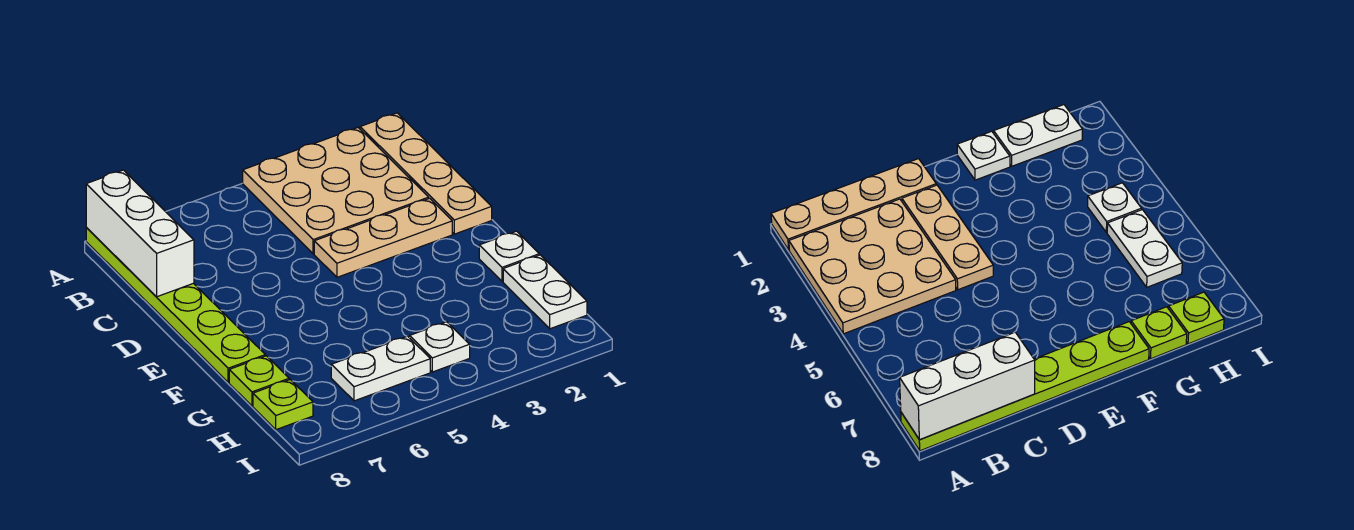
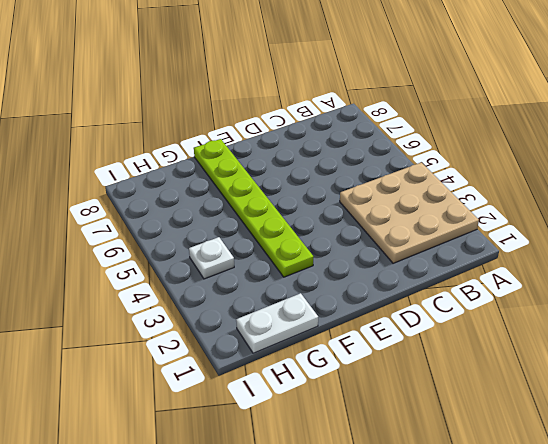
lime 1x6 plate [194,139,314,277] -> lime 1x6 plate turned to [86,228,265,382]
none -> tan 1x4 plate [360,113,492,234]
none -> tan 1x3 plate [314,198,452,277]

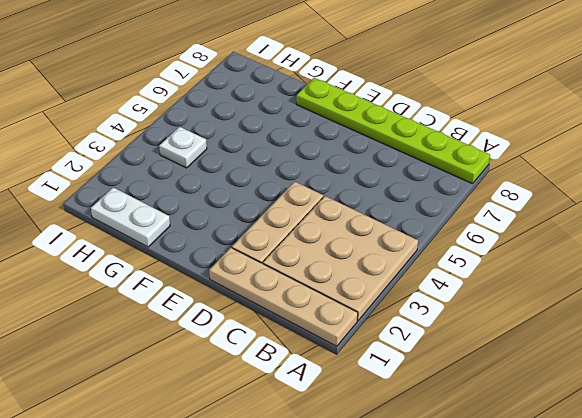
none -> white 1x1 plate [479,231,539,281]
none -> lime 1x1 plate [229,356,289,406]

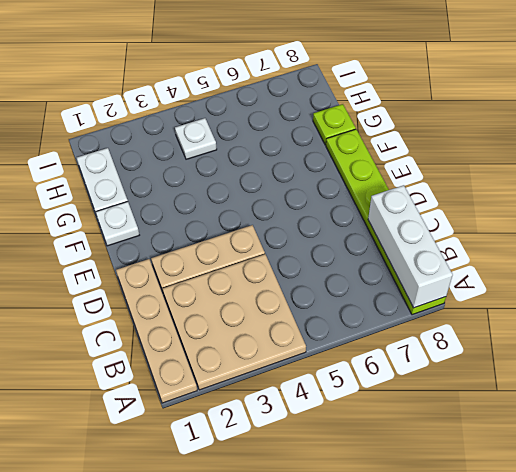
none -> white 1x2 plate [331,336,430,401]
none -> lime 1x1 plate [253,380,313,430]

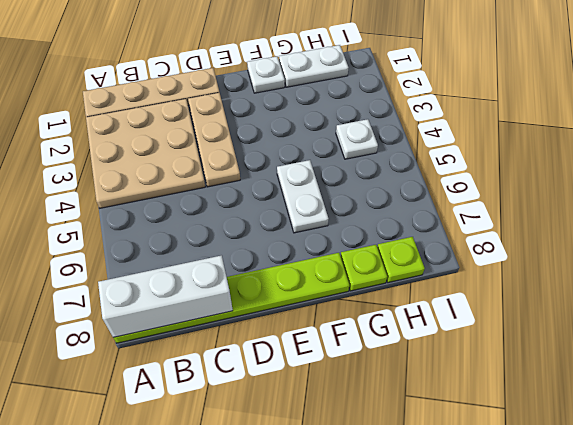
white 1x2 plate [277,160,328,233] -> white 1x2 plate moved to [331,336,430,401]

